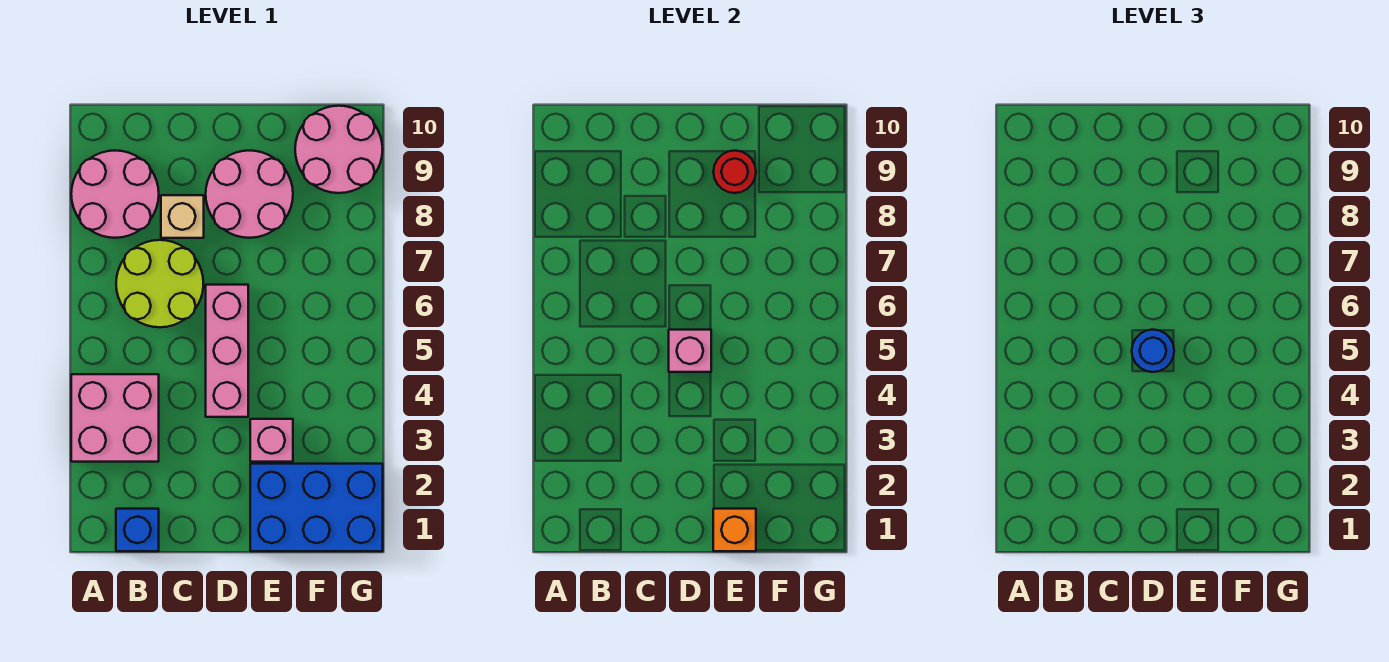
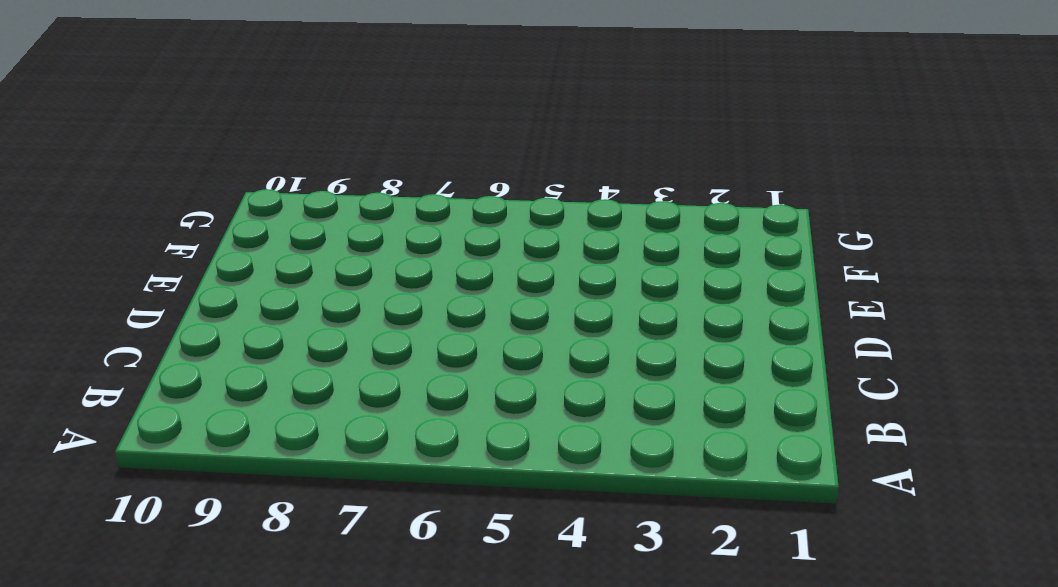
none -> pink 2x2 brick [71,374,159,462]
none -> pink 2x2 round brick [71,151,159,238]
none -> blue 1x1 brick [116,509,159,551]

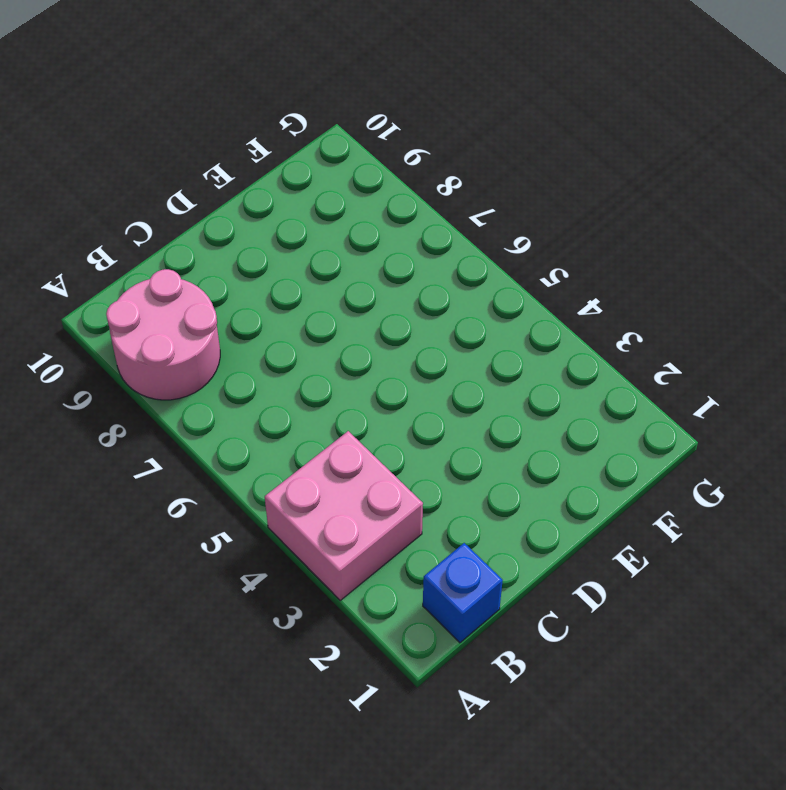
none -> lime 2x2 round brick [116,240,203,327]
none -> tan 1x1 brick [161,195,204,238]
none -> pink 1x3 brick [206,285,248,417]

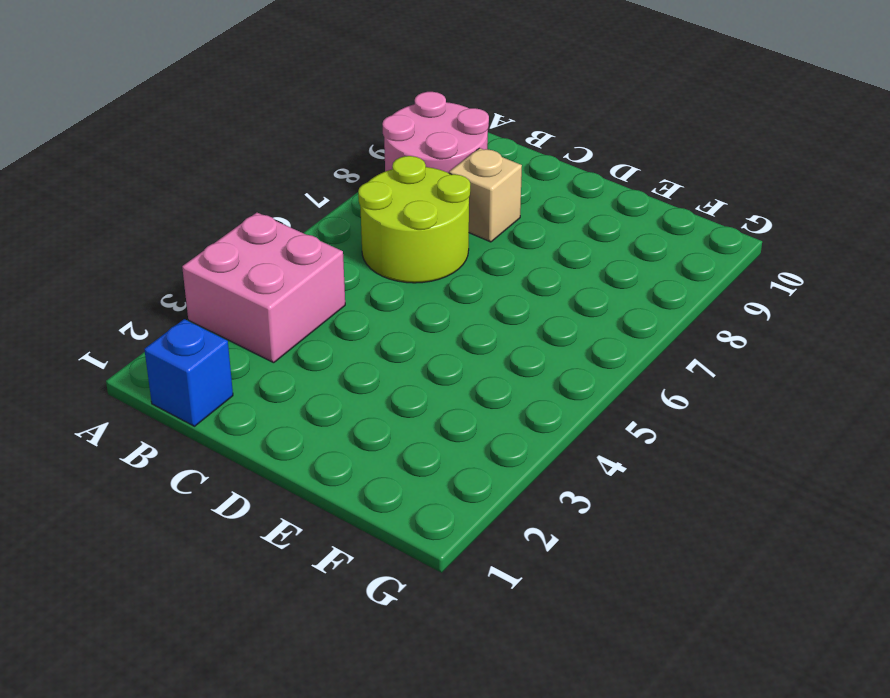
none -> pink 1x3 brick [206,285,248,417]
none -> pink 2x2 round brick [206,151,293,238]
none -> blue 2x3 brick [250,464,383,551]

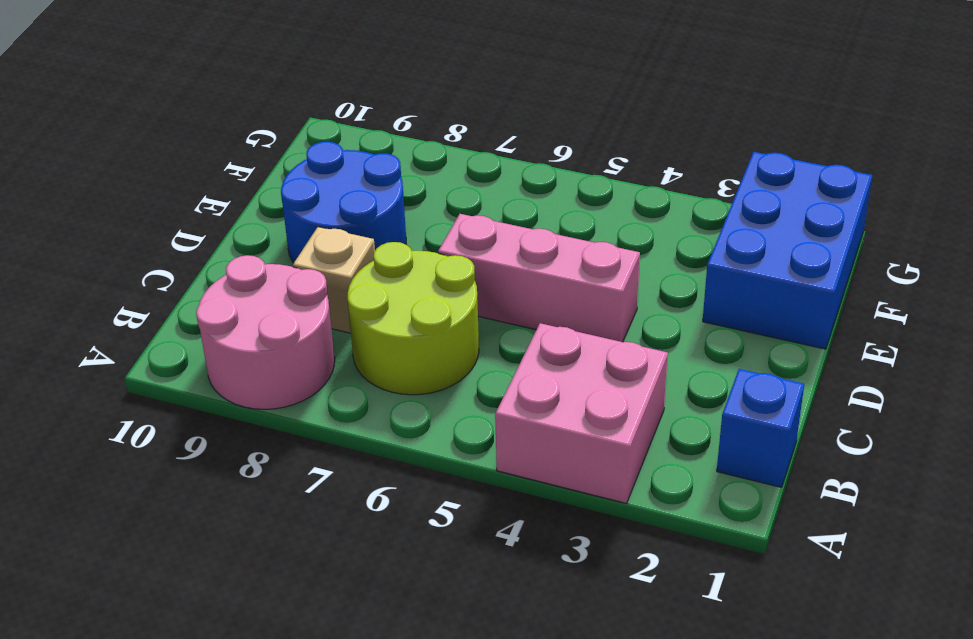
blue 2x2 round brick [281,142,406,263] -> pink 2x2 round brick [206,151,293,238]
none -> pink 1x1 brick [250,419,293,462]
none -> pink 2x2 round brick [295,106,383,193]
none -> pink 1x1 brick [669,330,711,372]

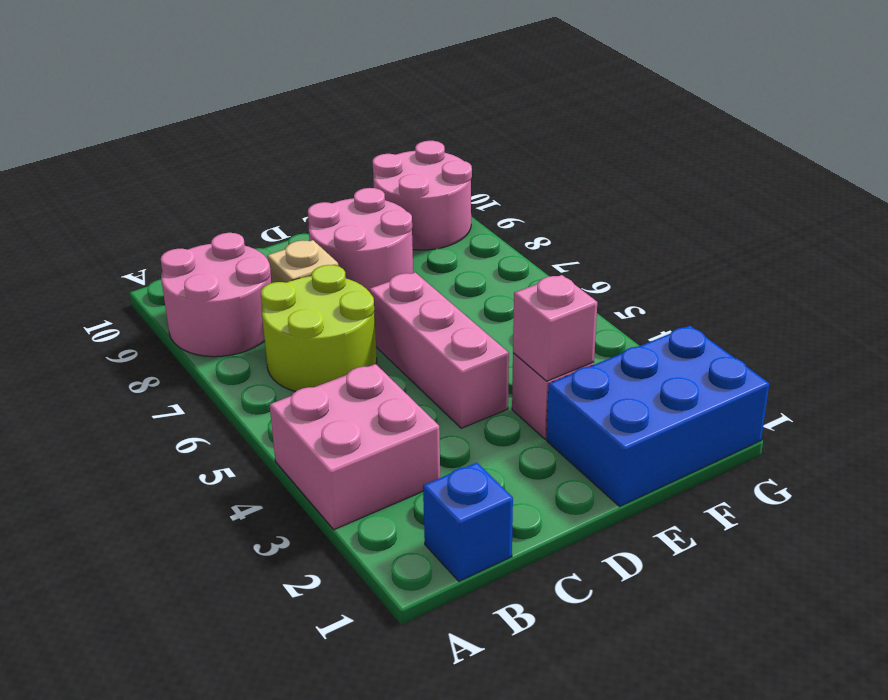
pink 1x1 brick [513,275,597,381] -> pink 1x1 brick moved to [669,330,711,372]
none -> orange 1x1 brick [713,509,756,551]
none -> red 1x1 round brick [713,151,756,193]
none -> blue 1x1 round brick [1132,330,1174,372]

